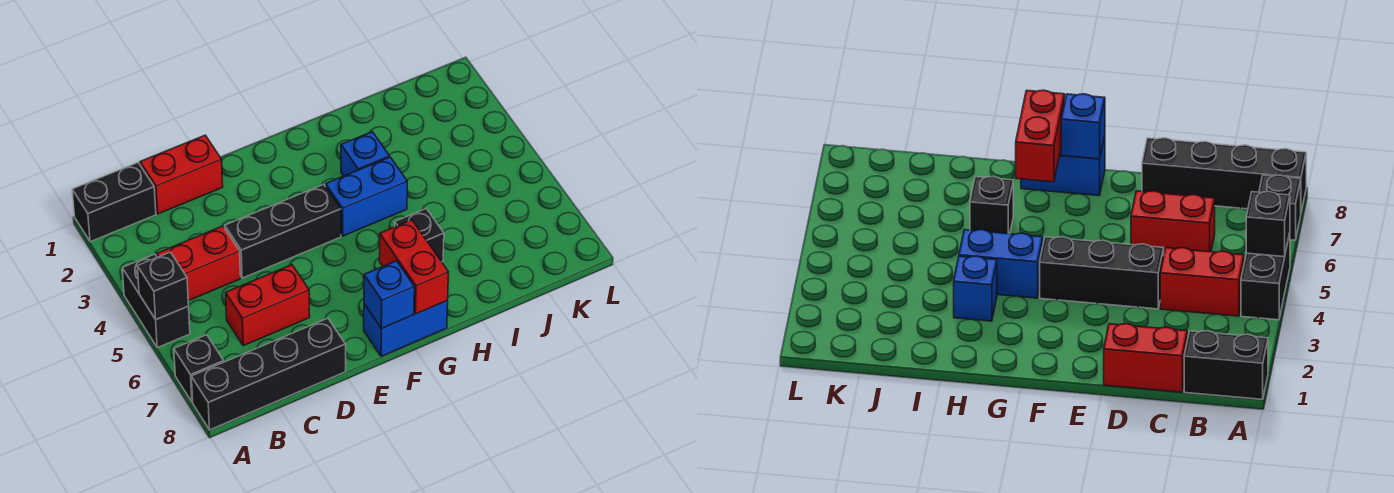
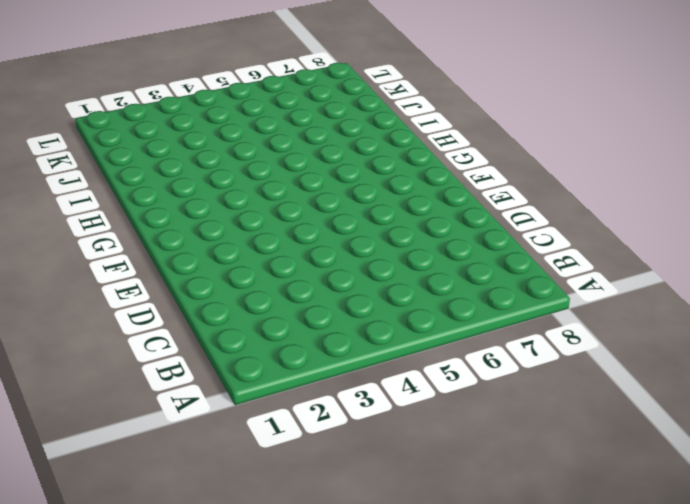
none -> black 1x2 brick [72,163,156,242]
none -> black 1x2 brick [122,254,190,348]
none -> black 1x1 brick [174,335,224,402]

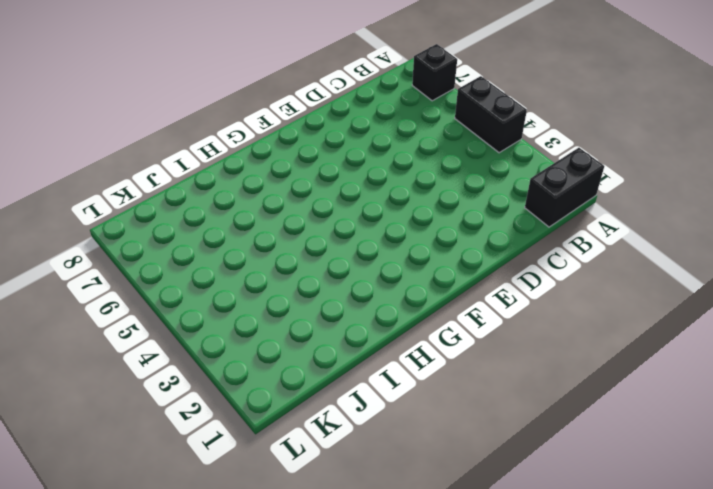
none -> black 1x4 brick [191,318,346,430]
none -> red 1x2 brick [157,226,241,301]
none -> red 1x2 brick [140,135,223,214]

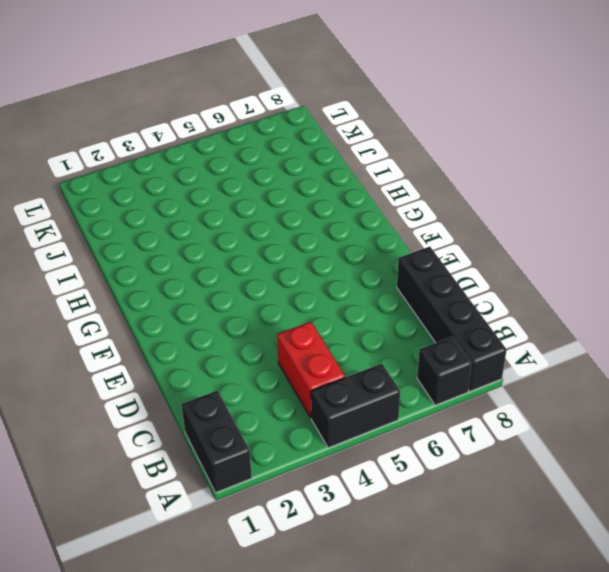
none -> red 1x2 brick [140,135,223,214]
none -> red 1x2 brick [226,265,310,346]
none -> black 1x3 brick [225,184,341,278]

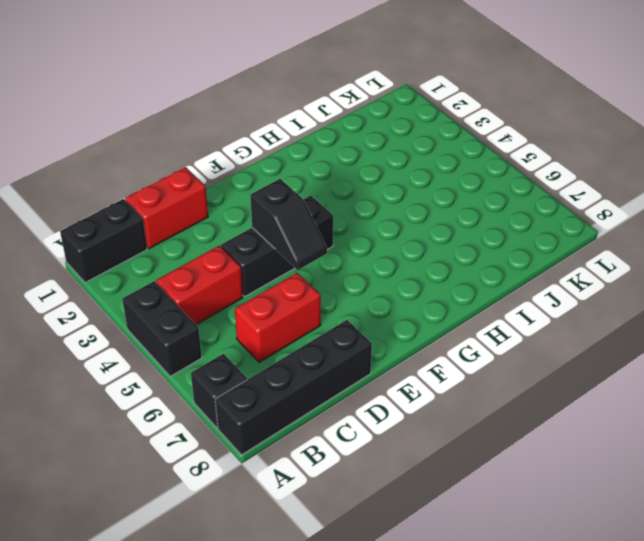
black 1x2 slope [250,179,327,270] -> none
none -> blue 1x2 brick [364,301,448,356]
none -> blue 1x2 brick [326,157,407,236]
none -> blue 1x1 brick [341,132,389,176]

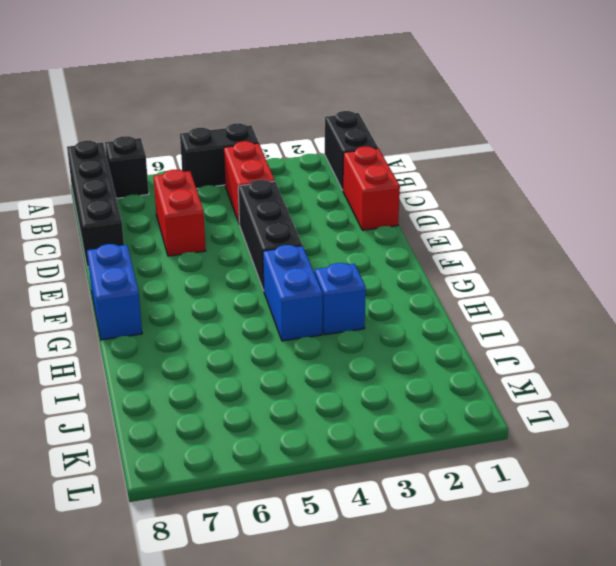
none -> black 1x1 brick [395,208,444,262]
none -> black 1x1 brick [137,252,189,319]
none -> blue 1x1 brick [364,261,414,328]

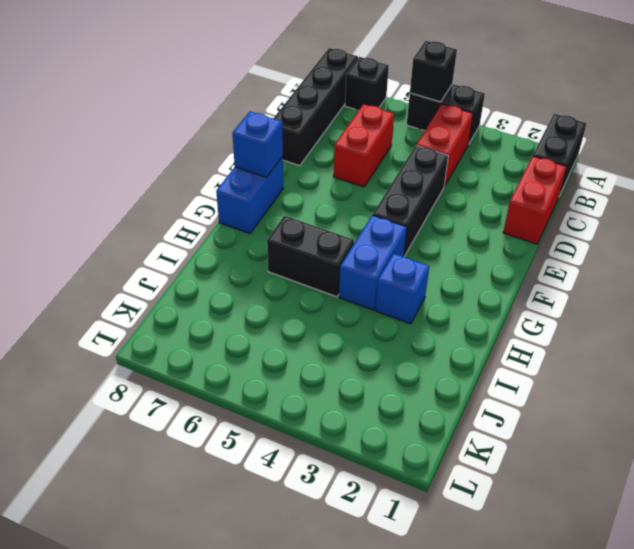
black 1x2 brick [267,216,354,297] -> black 1x1 brick [395,208,444,262]
none -> red 1x2 brick [379,220,449,314]

